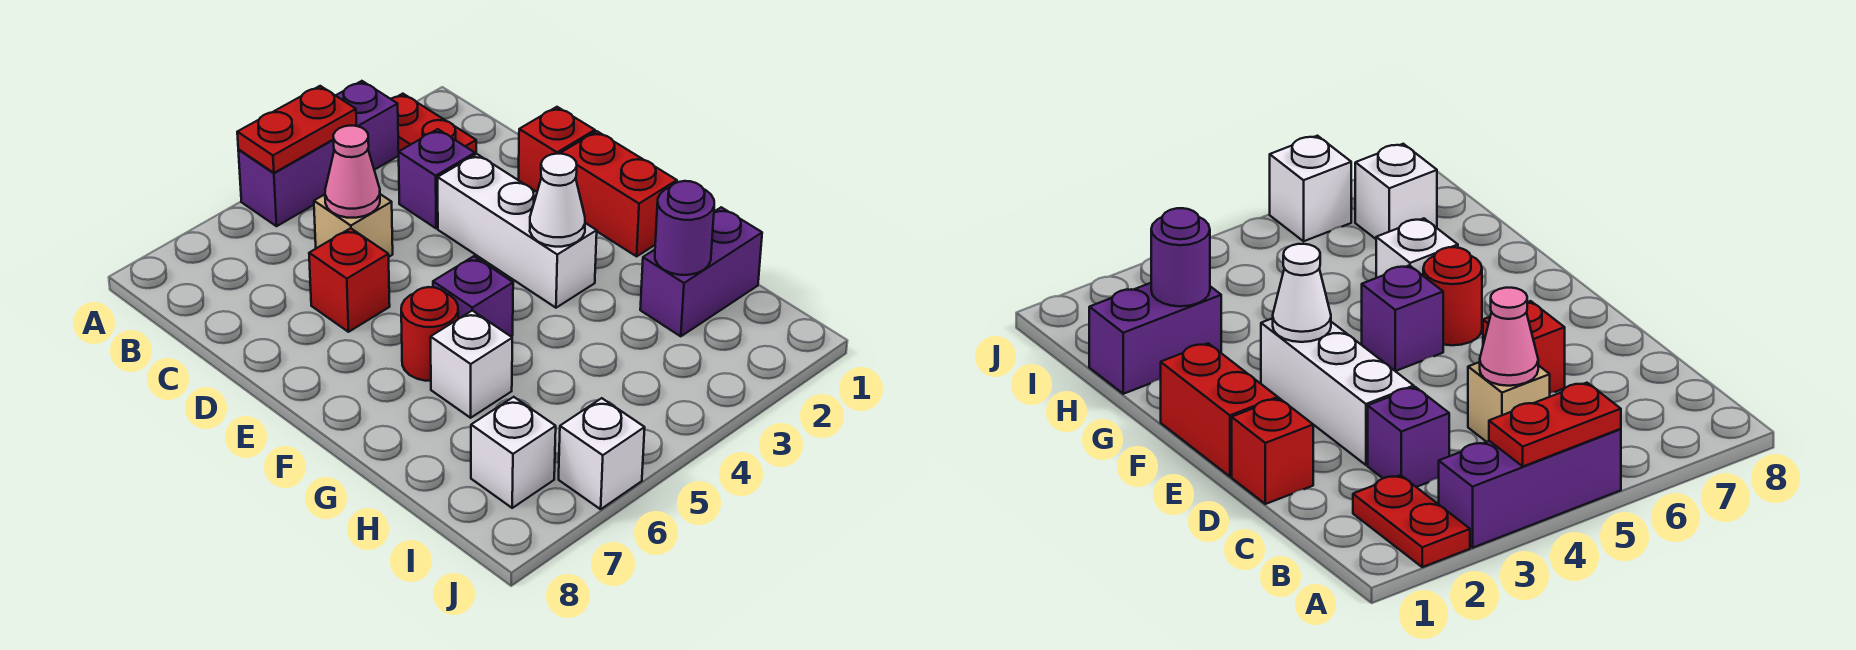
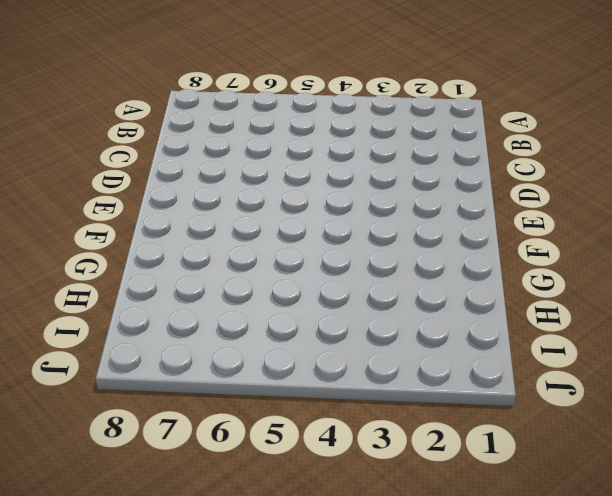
none -> red 1x2 plate [391,94,476,155]
none -> purple 1x3 brick [238,81,399,226]
none -> purple 1x1 brick [399,129,475,228]

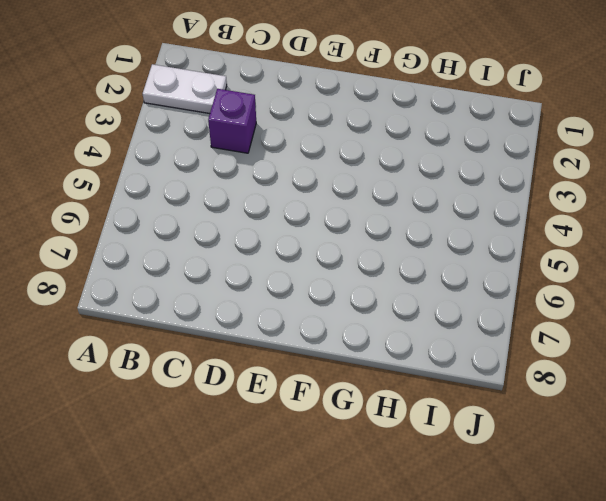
white 1x2 plate [143,64,227,114] -> red 1x2 plate [391,94,476,155]
none -> purple 1x3 brick [238,81,399,226]
none -> tan 1x1 brick [314,194,393,257]
none -> red 1x1 brick [518,107,595,192]

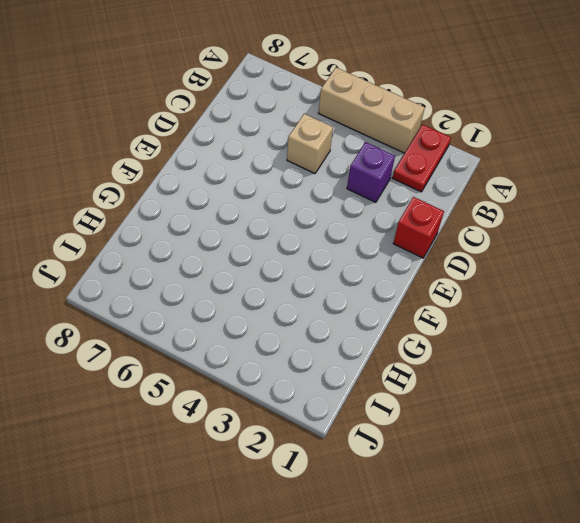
tan 1x3 brick [319,68,425,153] -> purple 1x3 brick [238,81,399,226]
none -> white 1x3 brick [438,154,597,308]
none -> red 1x1 brick [309,228,390,332]
none -> red 1x2 brick [560,131,677,256]

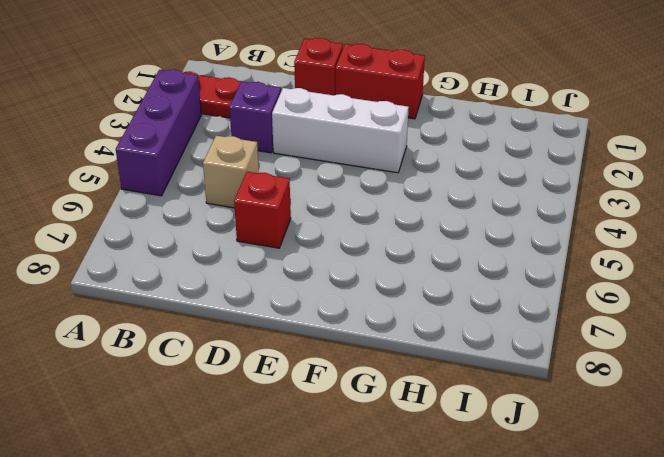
none -> purple 1x1 brick [433,256,513,336]
none -> red 1x1 round brick [401,287,458,381]
none -> white 1x1 brick [431,311,512,418]

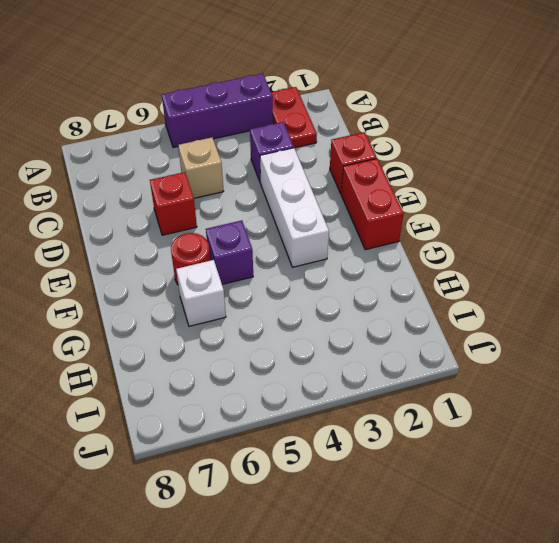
none -> purple 1x2 brick [640,207,762,336]
none -> white 1x1 brick [471,397,556,508]
none -> white 1x1 brick [559,398,645,509]

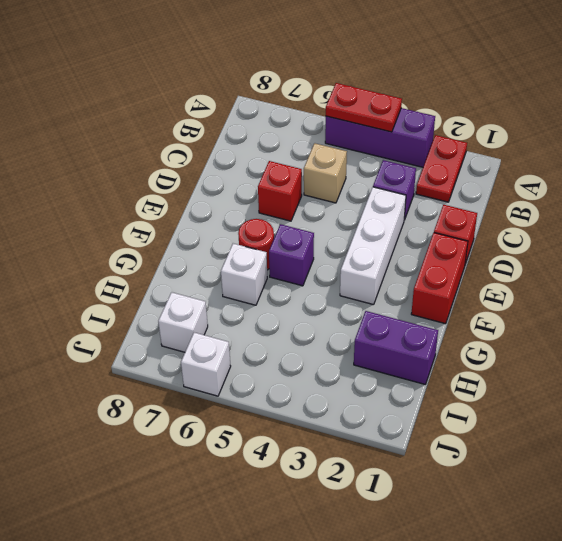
none -> pink 1x1 cone [325,126,380,218]
none -> white 1x1 cone [530,154,585,247]
none -> purple 1x1 round brick [655,181,714,275]

